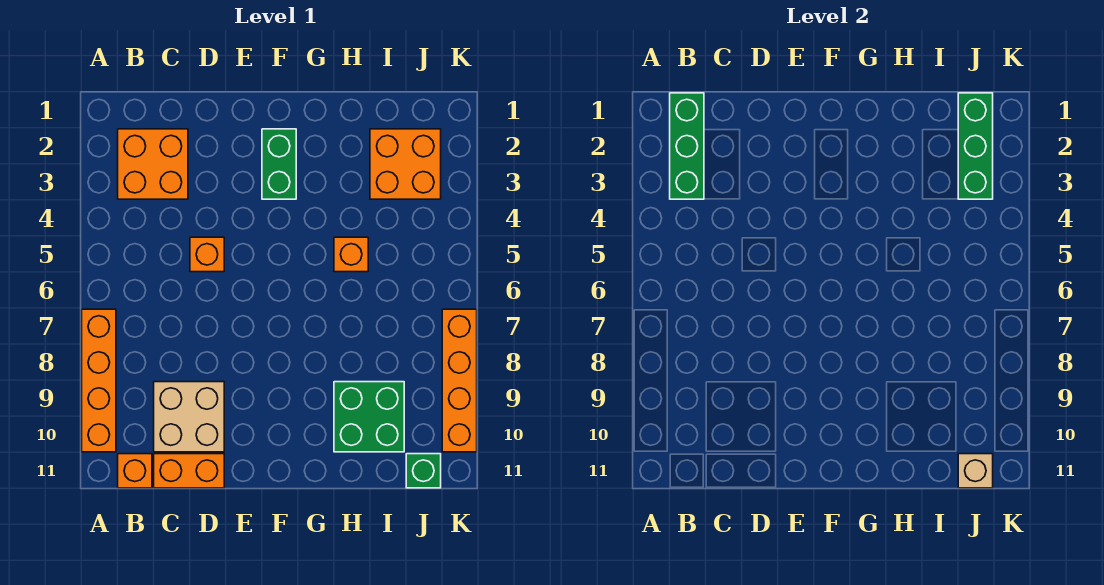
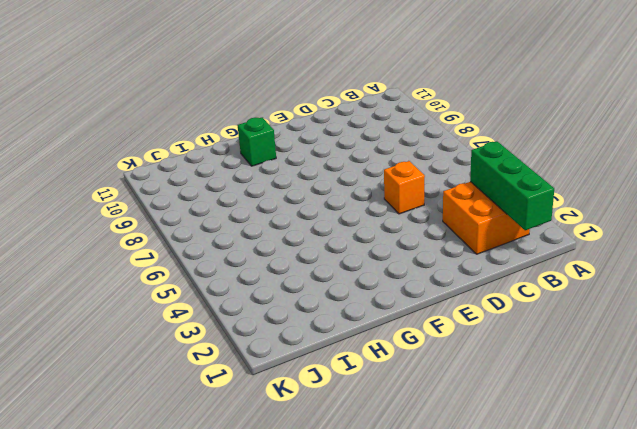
green 1x1 brick [238,117,276,166] -> green 1x1 brick moved to [406,454,441,488]
none -> orange 1x4 brick [82,309,116,452]
none -> orange 1x1 brick [118,454,152,488]
none -> tan 2x2 brick [154,382,224,452]

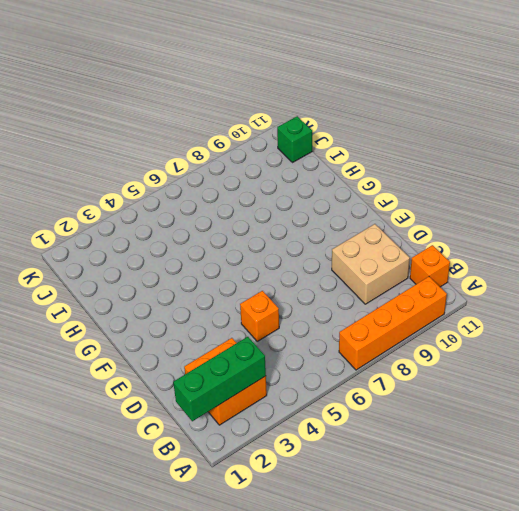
none -> orange 1x2 brick [154,454,224,488]
none -> green 1x2 brick [262,129,296,199]
none -> orange 1x1 brick [334,237,368,272]

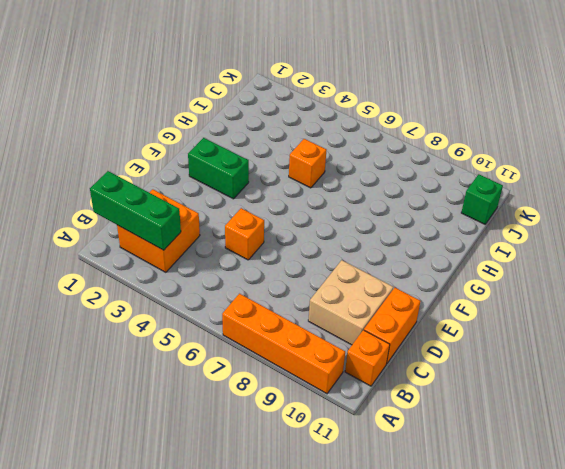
none -> green 2x2 brick [334,382,404,452]
none -> orange 2x2 brick [370,129,441,199]
none -> orange 1x4 brick [442,309,477,452]

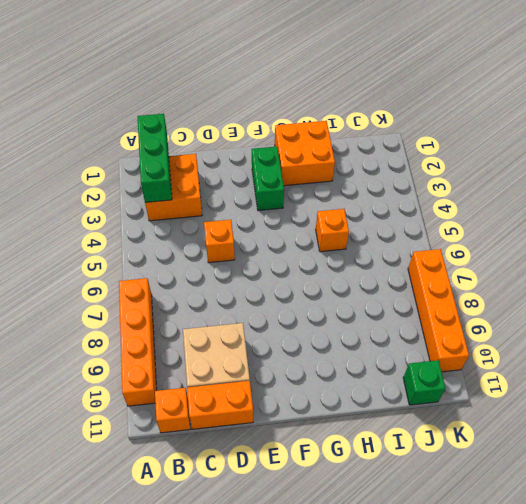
orange 2x2 brick [275,121,335,186] -> orange 2x2 brick moved to [370,129,441,199]
none -> green 2x2 brick [334,382,404,452]
none -> green 1x3 brick [958,93,993,199]
none -> tan 1x1 brick [958,454,993,488]

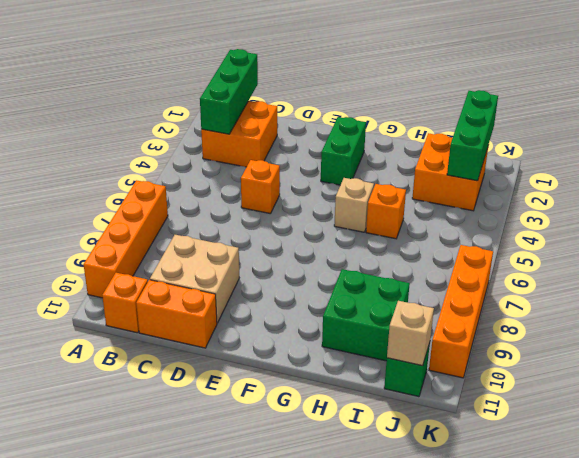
tan 1x1 brick [334,178,374,232] -> none

